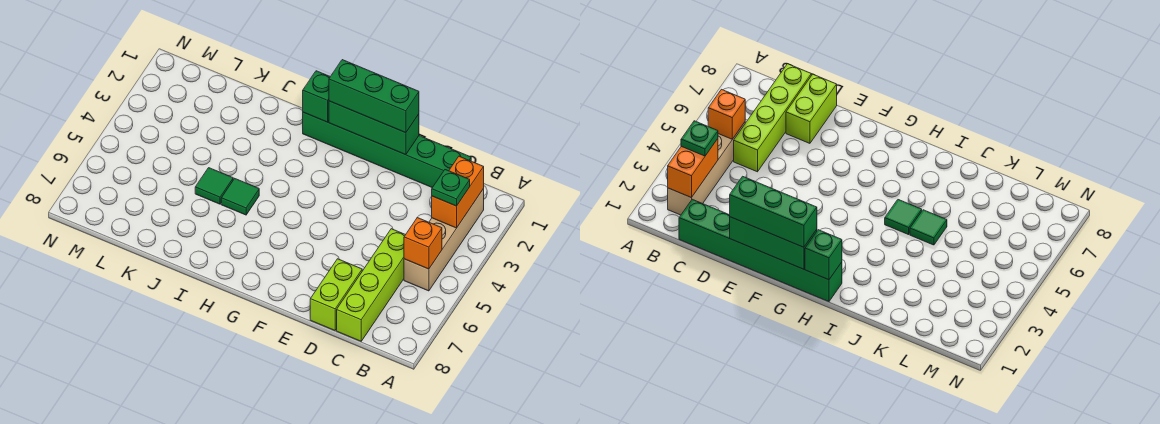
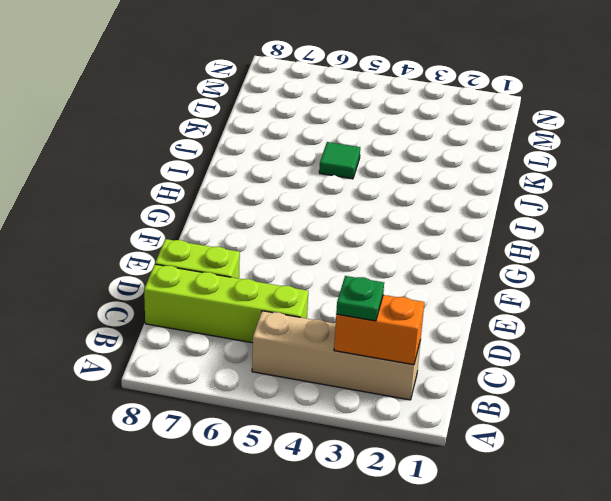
none -> green 1x6 brick [303,112,471,188]
none -> green 1x1 tile [221,179,259,215]
none -> orange 1x1 brick [404,218,442,269]

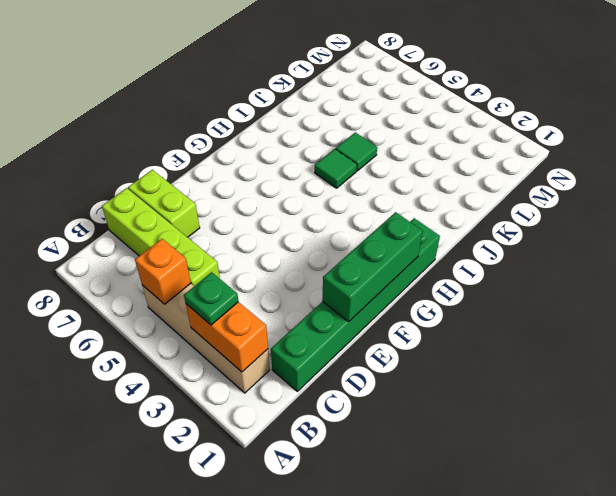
none -> green 1x1 brick [303,71,330,122]
none -> green 1x3 brick [329,60,419,133]

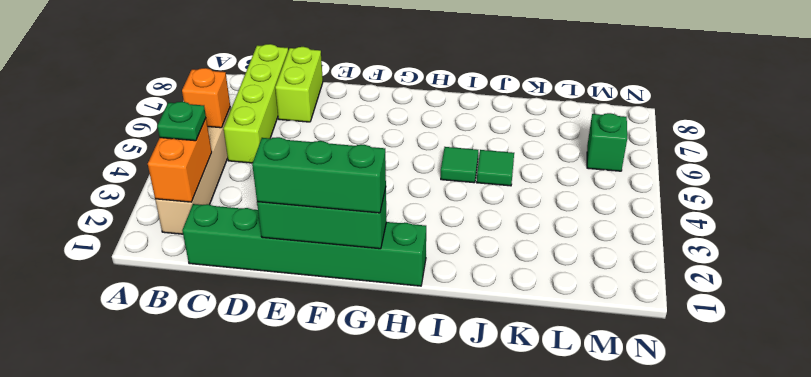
green 1x1 brick [587,113,627,171] -> green 1x1 brick moved to [303,71,330,122]

